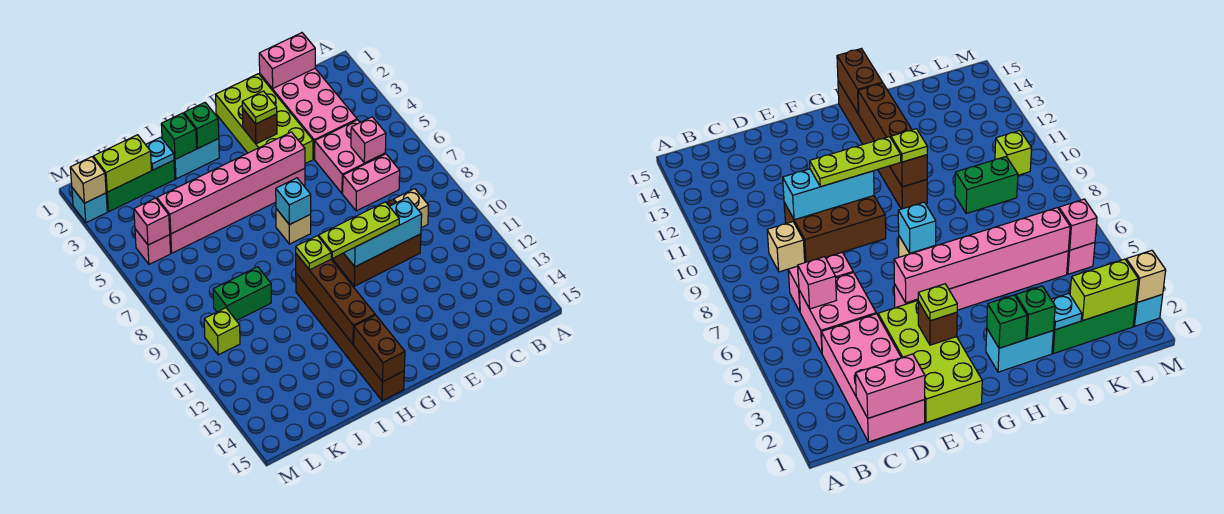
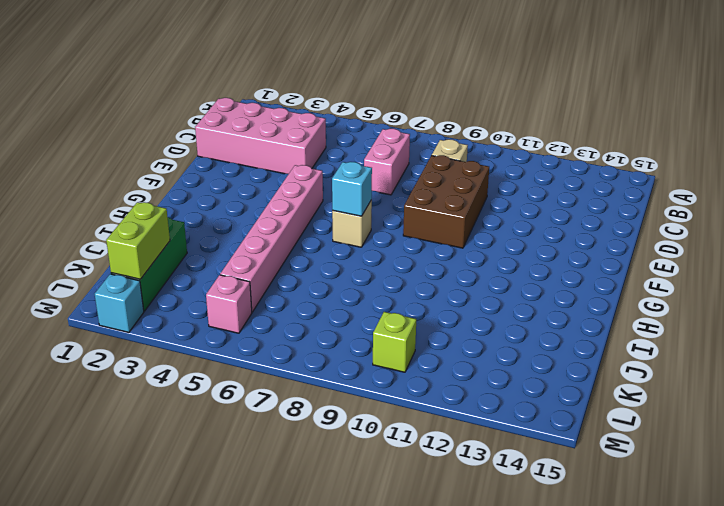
none -> pink 2x2 brick [315,120,385,194]
none -> lime 2x4 brick [216,74,313,164]
none -> cyan 1x2 brick [174,138,219,179]
none -> brown 1x6 brick [296,273,404,401]

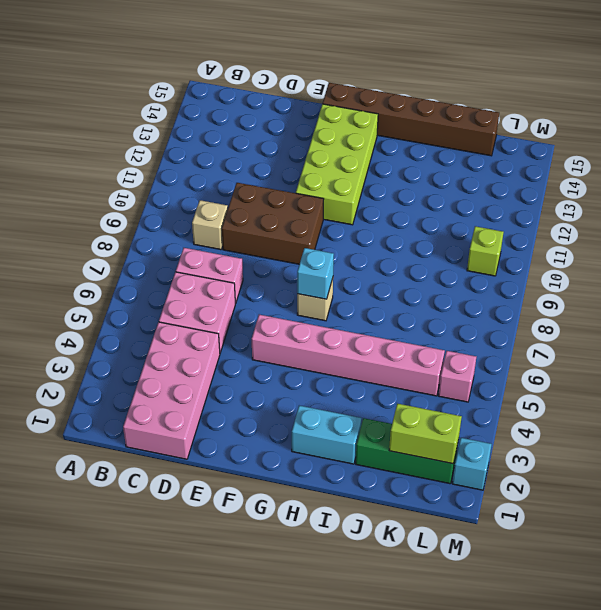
lime 2x4 brick [296,104,378,225] -> lime 2x4 brick moved to [216,74,313,164]
brown 1x6 brick [323,83,499,156] -> brown 1x6 brick turned to [296,273,404,401]
none -> green 1x2 brick [213,267,271,321]
none -> pink 1x2 brick [259,33,315,89]
none -> pink 1x1 brick [351,117,386,163]
none -> cyan 1x3 brick [344,197,422,267]

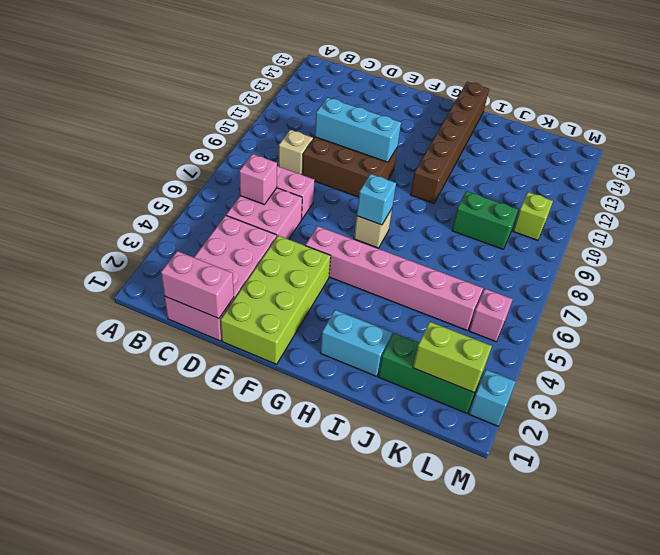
none -> brown 1x1 brick [242,108,277,144]
none -> pink 1x6 brick [157,132,305,234]
none -> green 1x1 brick [184,103,219,148]
none -> brown 1x4 brick [296,254,375,344]

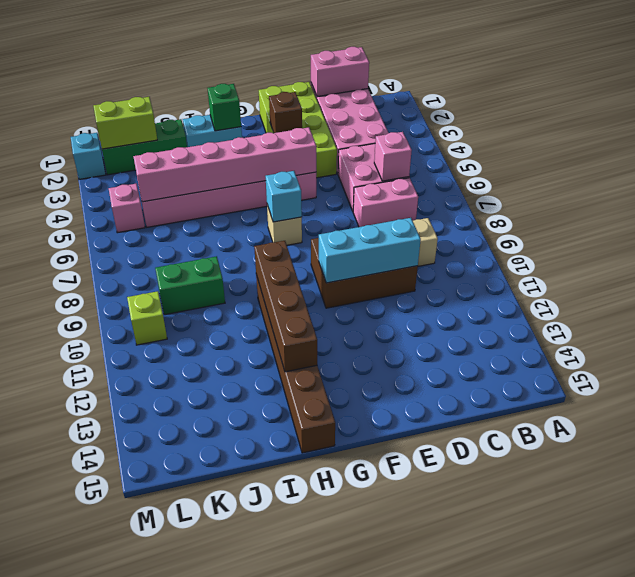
none -> brown 1x2 brick [354,315,405,382]
none -> green 1x1 brick [161,113,196,159]
none -> cyan 1x1 plate [146,137,174,170]
none -> pink 1x1 brick [134,198,170,245]

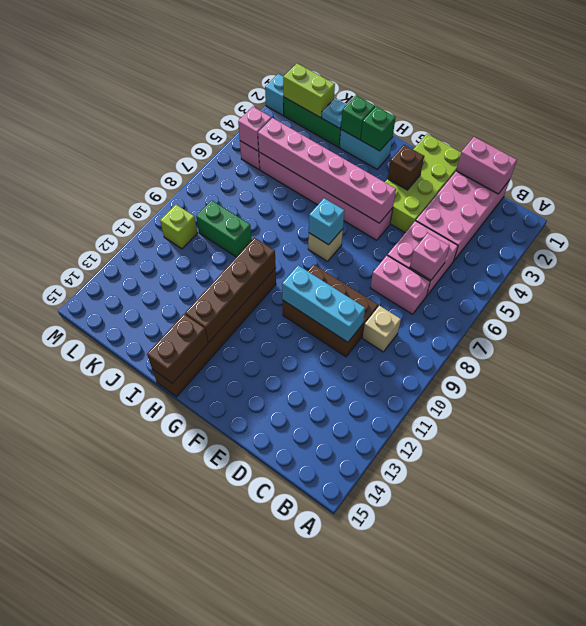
none -> tan 1x1 brick [70,157,106,203]
none -> lime 1x3 plate [319,202,399,258]
none -> lime 1x1 plate [242,91,277,124]
none -> lime 1x1 plate [296,236,331,270]

